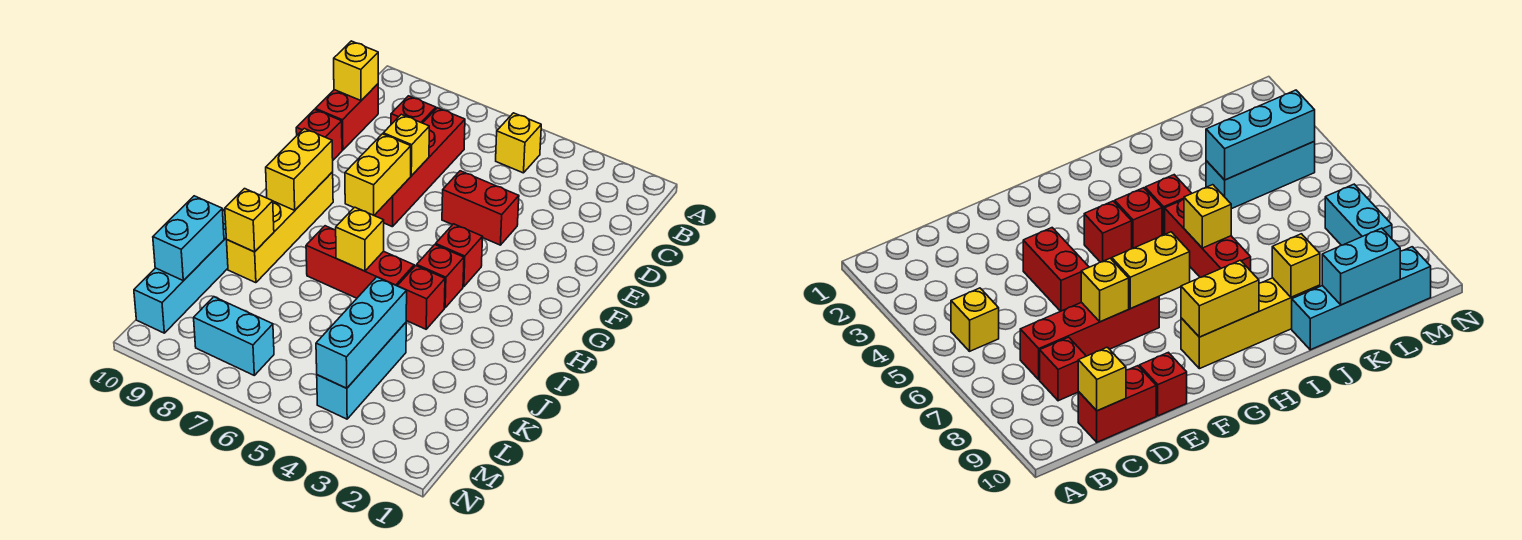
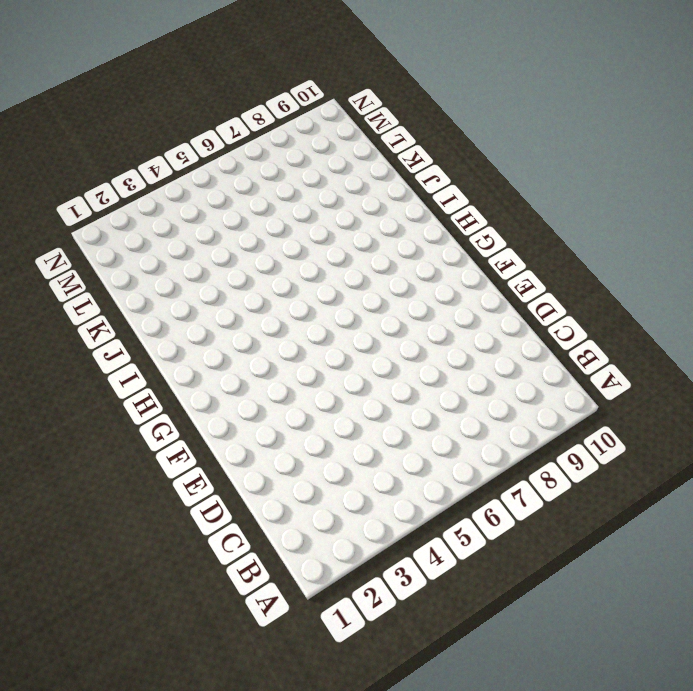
none -> yellow 1x1 brick [496,113,541,173]
none -> red 1x4 brick [374,108,465,227]
none -> red 1x1 brick [391,96,436,124]

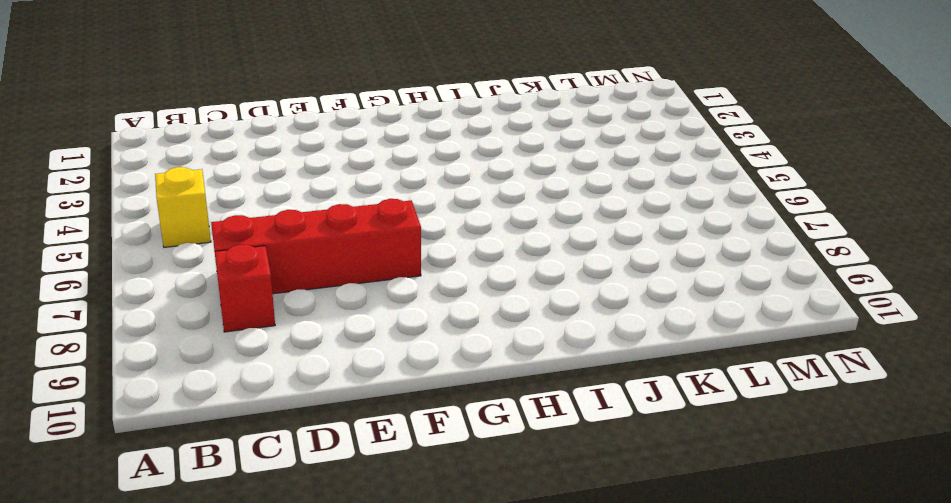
none -> red 1x2 brick [315,84,378,150]
none -> red 1x2 brick [442,171,519,245]
none -> red 1x1 brick [296,110,342,160]

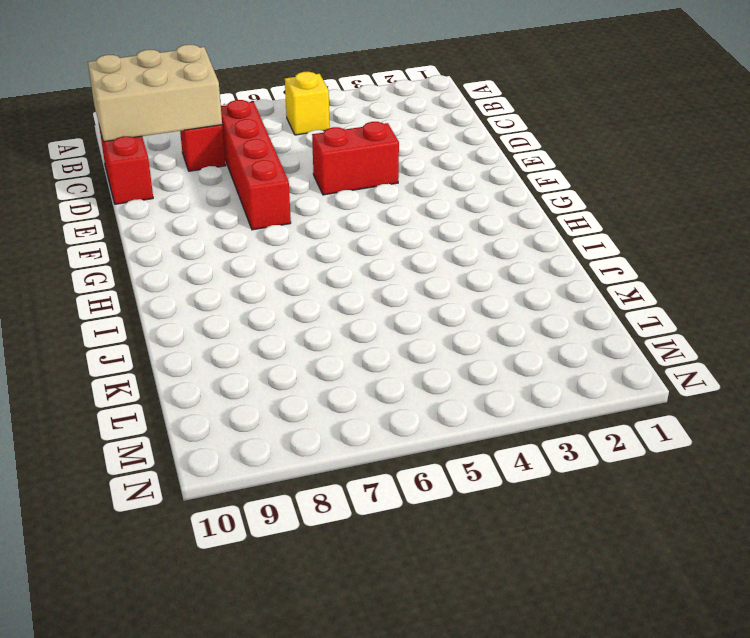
tan 2x3 brick [88,45,222,142] -> yellow 1x1 brick [334,41,378,101]
none -> red 1x1 brick [296,110,342,160]
none -> red 1x1 brick [436,224,483,287]
none -> yellow 1x4 brick [227,172,333,283]

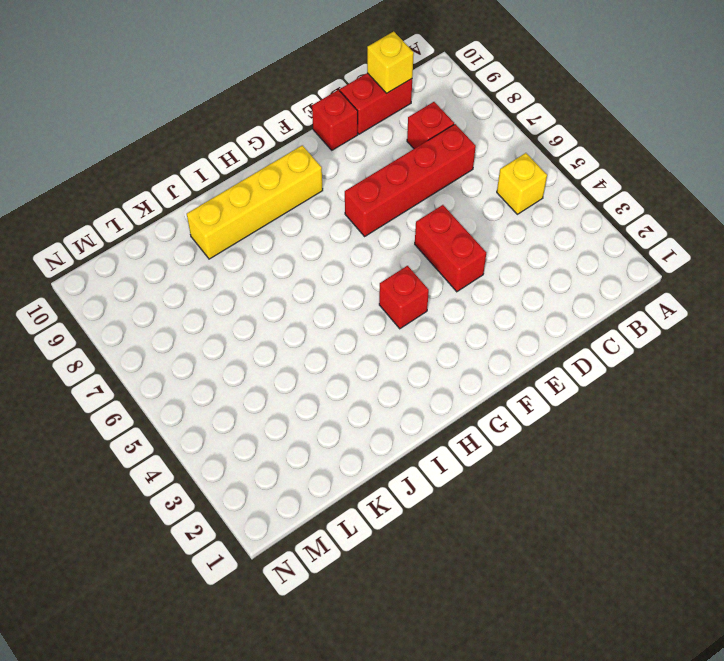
none -> red 1x1 brick [417,245,464,308]
none -> red 1x1 brick [398,266,445,329]
none -> red 1x3 brick [306,226,414,298]

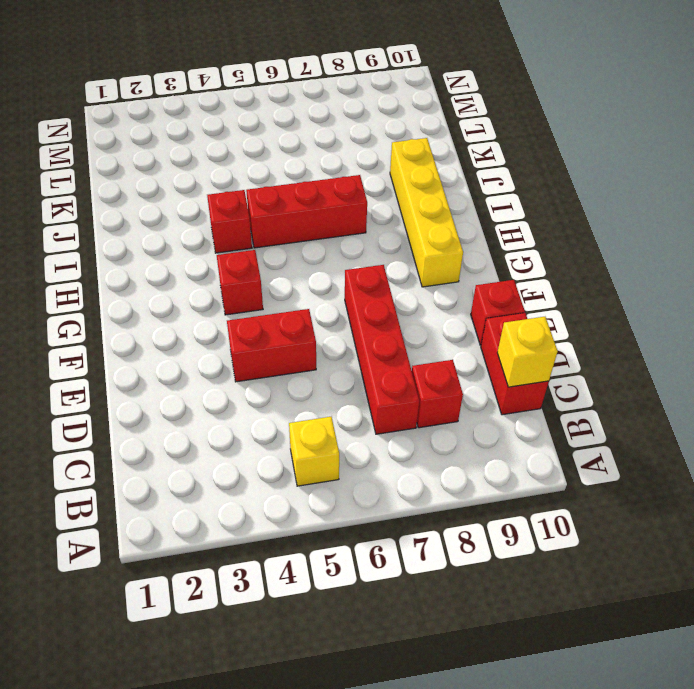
none -> red 1x1 brick [417,245,464,308]
none -> cyan 1x4 brick [134,210,228,333]
none -> cyan 1x3 brick [317,323,406,419]

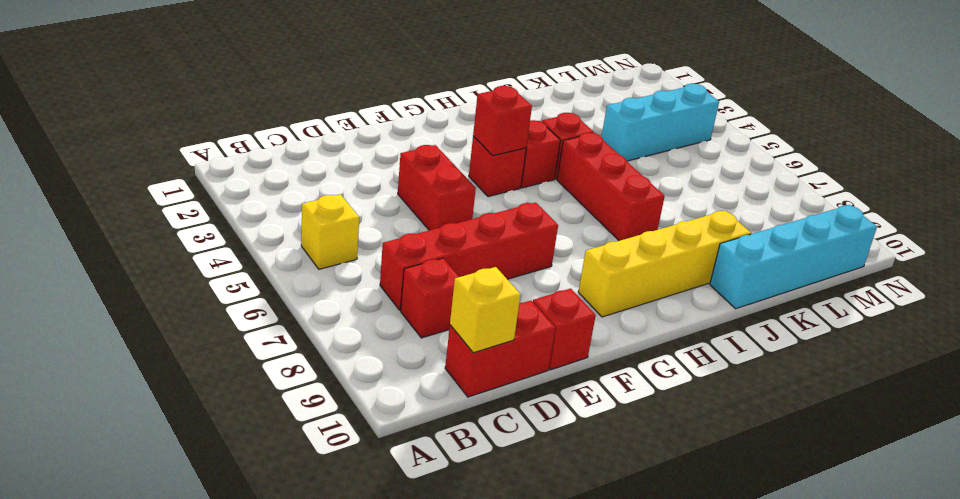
red 1x1 brick [473,86,532,156] -> none
none -> cyan 1x2 brick [194,297,274,375]
none -> yellow 1x1 brick [383,114,429,176]
none -> yellow 1x2 brick [345,134,411,215]

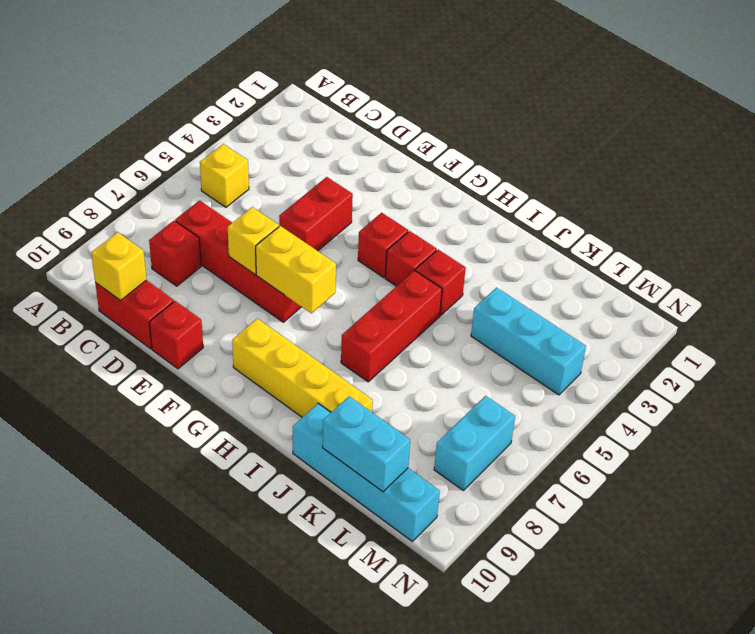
none -> yellow 1x2 brick [266,129,333,210]
none -> yellow 1x1 brick [336,207,384,271]
none -> yellow 1x1 brick [225,189,274,252]

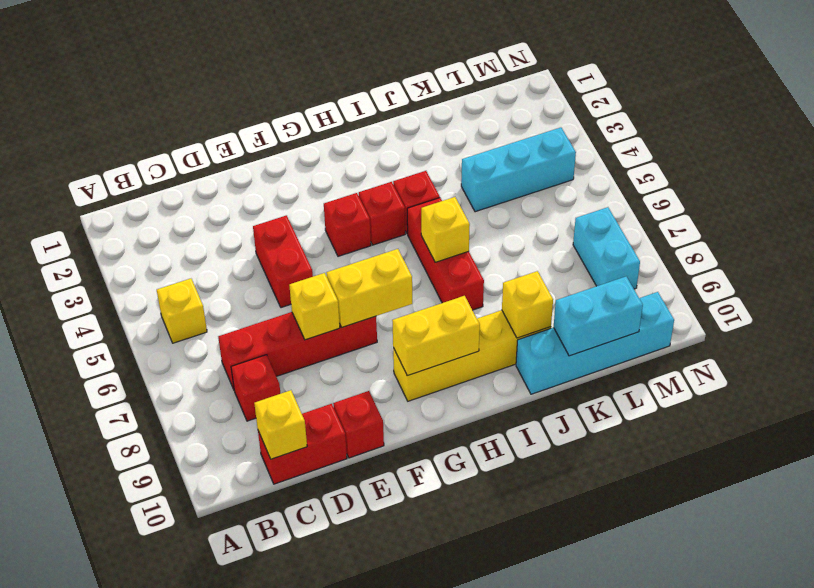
none -> cyan 1x3 brick [316,277,407,388]

